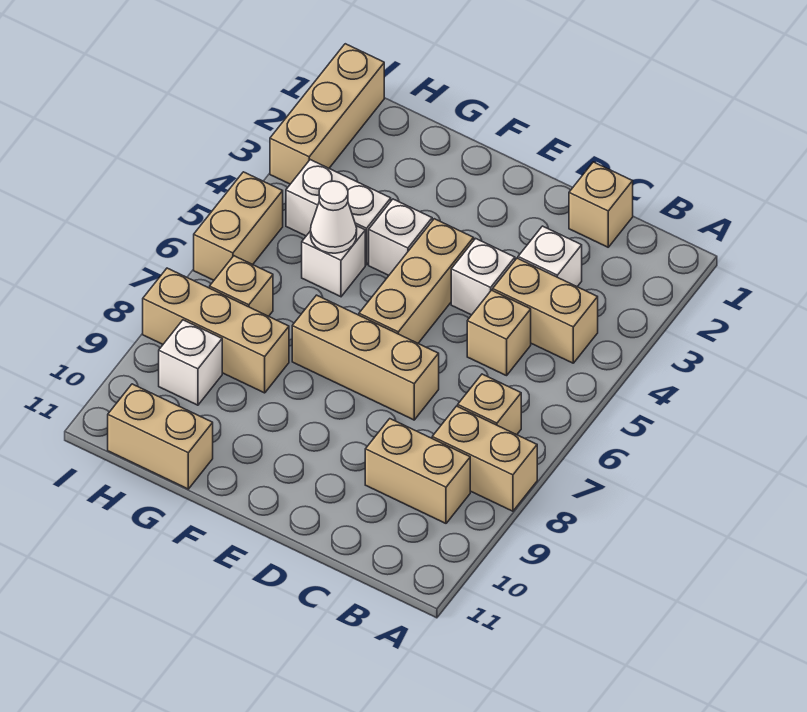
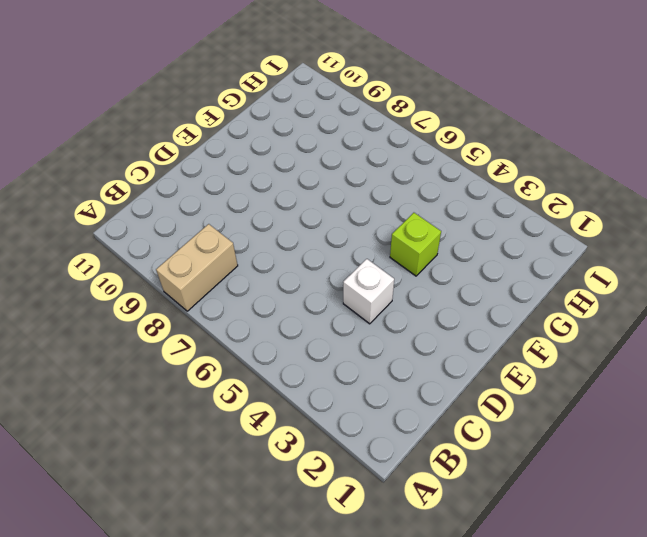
lime 1x1 brick [390,213,441,276] -> white 1x1 brick [369,199,432,275]
none -> tan 1x2 brick [493,258,598,363]
none -> tan 1x1 brick [458,374,521,435]
none -> tan 1x2 brick [365,419,470,523]

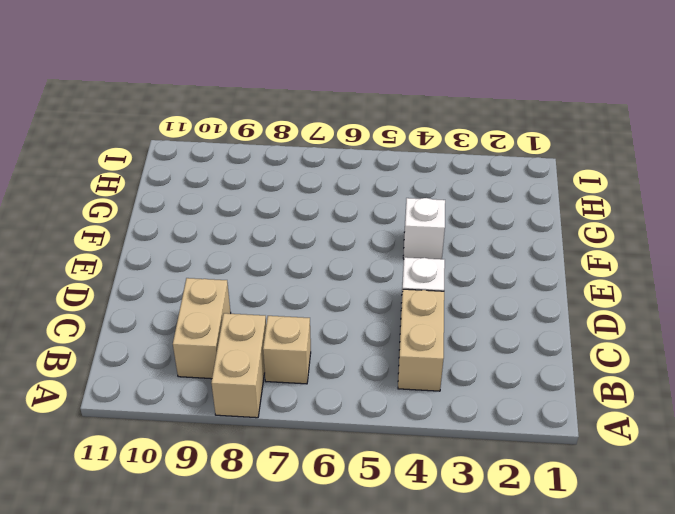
none -> tan 1x1 brick [569,162,633,247]
none -> white 1x1 brick [518,226,582,287]
none -> tan 1x1 brick [467,290,531,376]

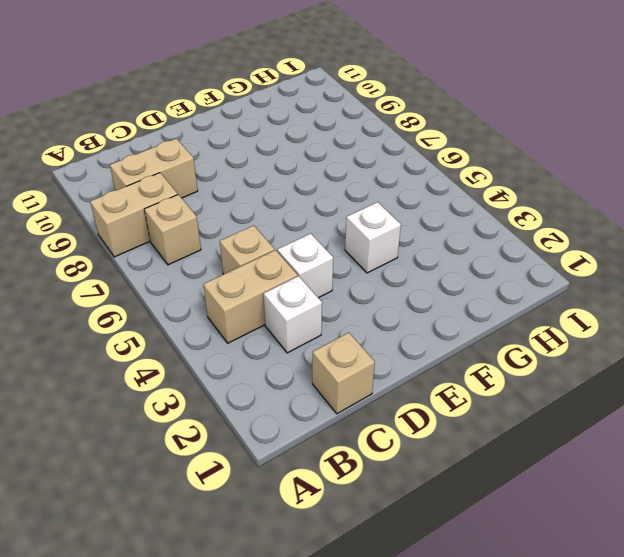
none -> tan 1x3 brick [292,295,439,420]
none -> tan 1x3 brick [359,219,474,343]
none -> white 1x2 brick [286,160,391,265]

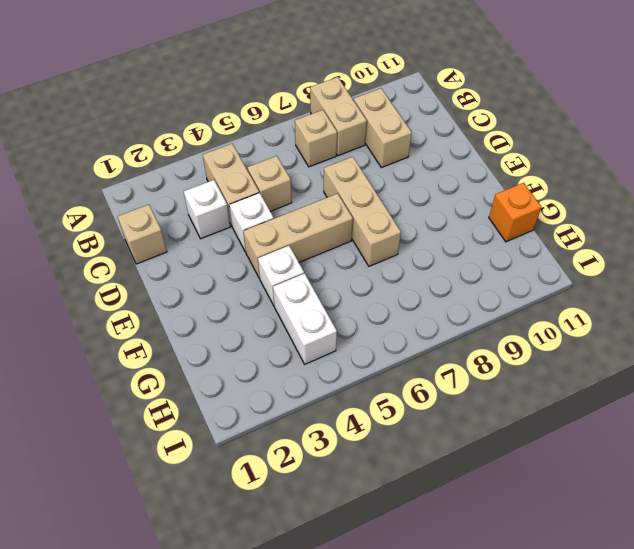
orange 1x1 brick [489,183,542,242] -> tan 1x2 brick [108,384,213,489]
none -> white 1x1 brick [302,226,365,297]
none -> tan 1x3 brick [143,268,289,393]
none -> tan 1x1 brick [210,256,273,316]

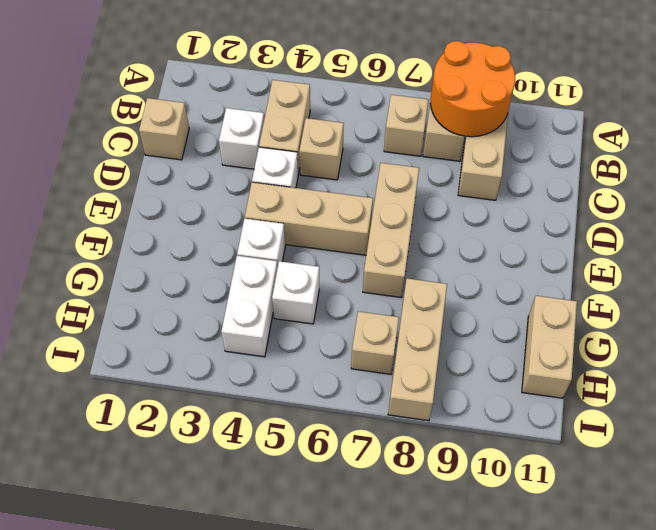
orange 2x2 round brick [431,41,515,137] -> none
none -> white 1x1 brick [159,320,222,405]
none -> tan 1x3 brick [270,44,384,184]
none -> tan 1x2 brick [194,172,283,280]

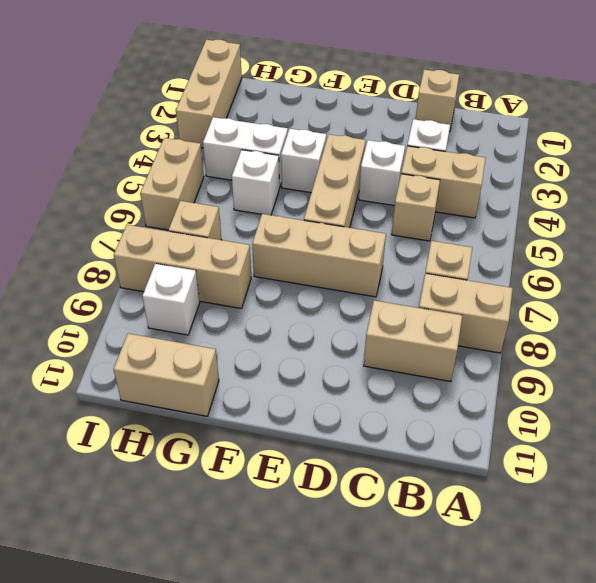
none -> white 1x1 cone [311,181,357,253]

